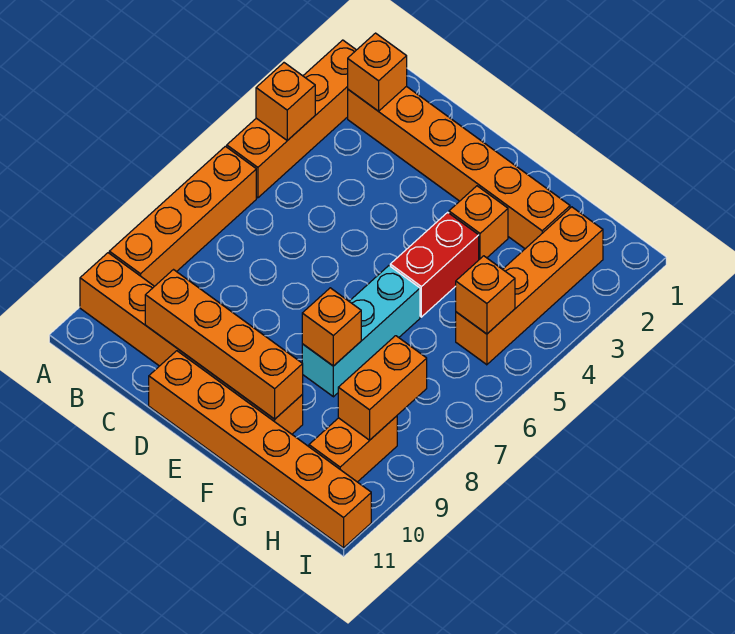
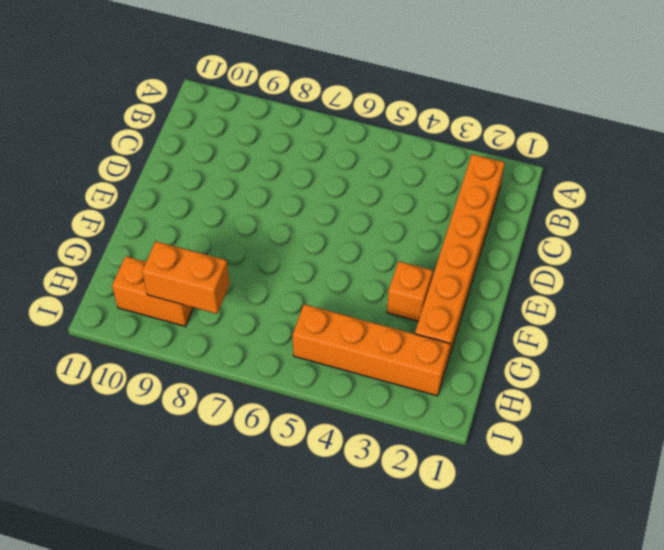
none -> orange 1x4 brick [227,40,356,198]
none -> orange 1x4 brick [109,146,256,286]
none -> orange 1x6 brick [80,253,303,434]

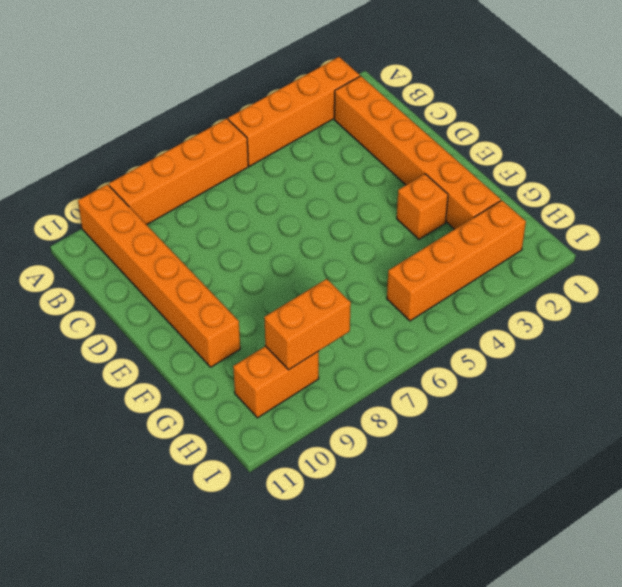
none -> orange 1x6 brick [149,351,371,548]
none -> red 1x2 brick [390,212,479,317]
none -> cyan 1x3 brick [302,266,420,397]

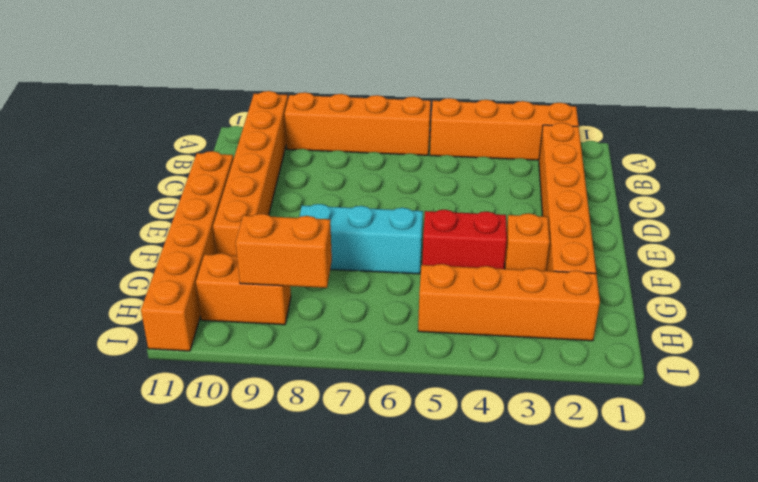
none -> orange 1x1 brick [256,63,315,140]
none -> orange 1x1 brick [348,33,407,111]
none -> orange 1x4 brick [145,270,303,419]

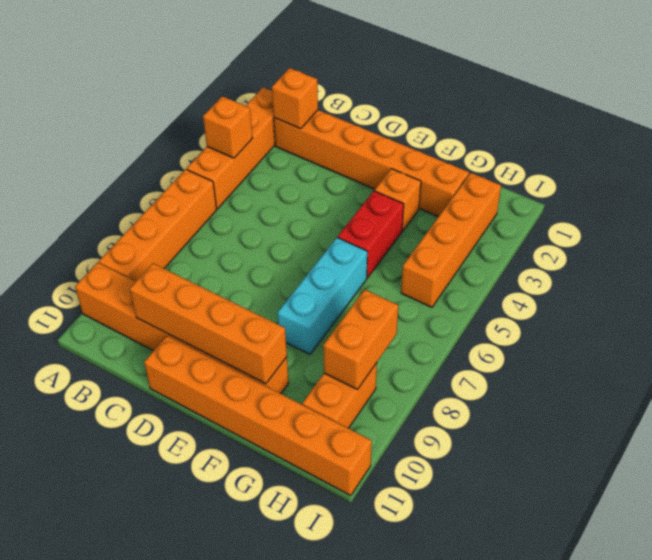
none -> orange 1x1 brick [302,288,361,366]
none -> orange 1x1 brick [456,256,515,334]

